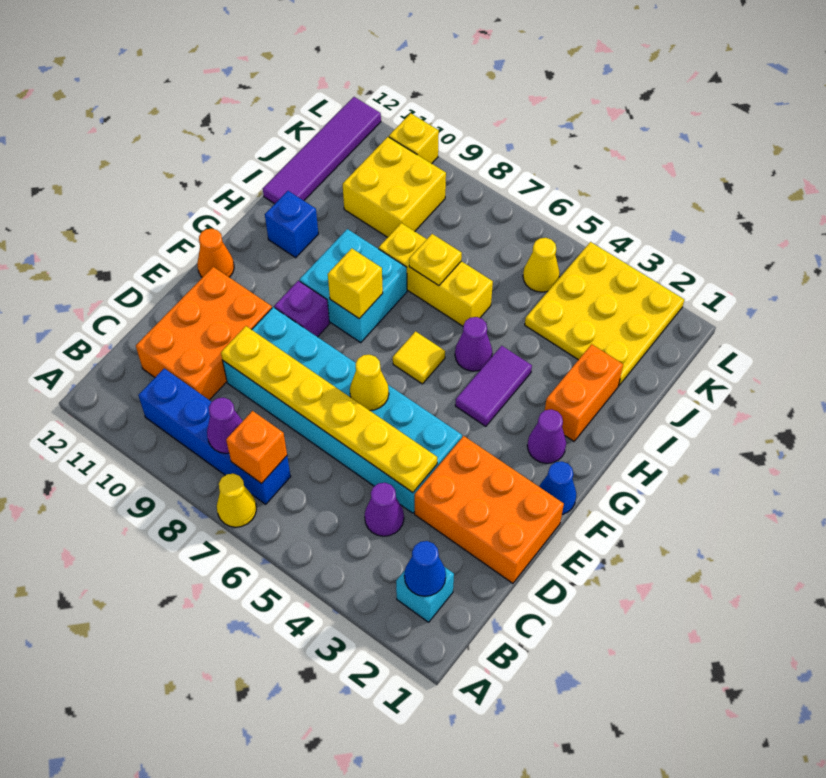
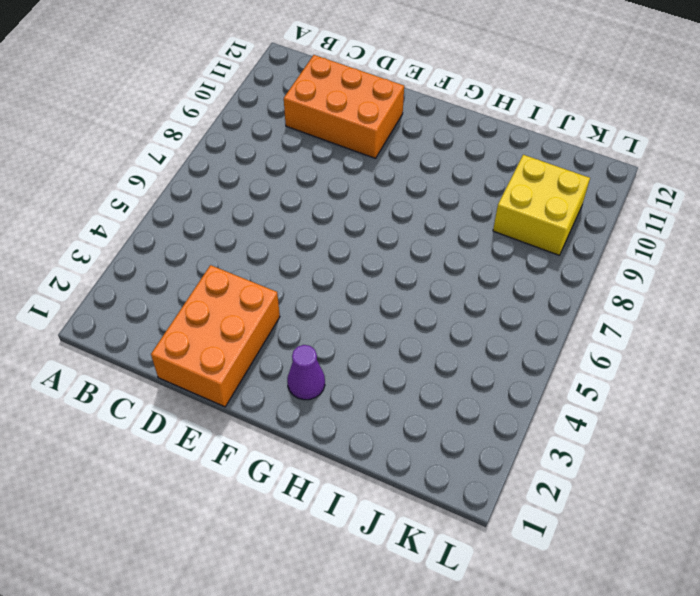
none -> yellow 1x1 cone [217,474,256,527]
none -> cyan 1x1 brick [396,568,454,622]
none -> blue 1x4 brick [139,368,291,504]
none -> purple 1x1 cone [365,483,404,536]

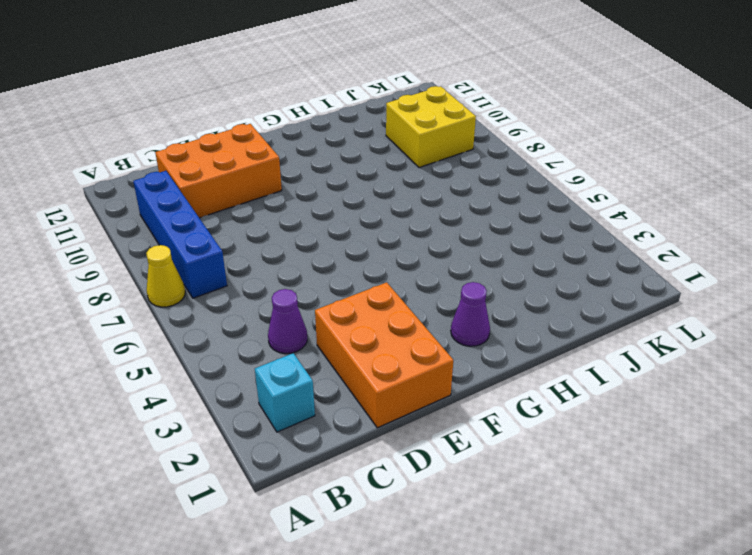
none -> cyan 2x6 brick [223,307,462,513]
none -> blue 1x1 cone [539,461,576,515]
none -> purple 1x1 brick [274,281,330,337]
none -> orange 1x1 cone [197,229,234,277]

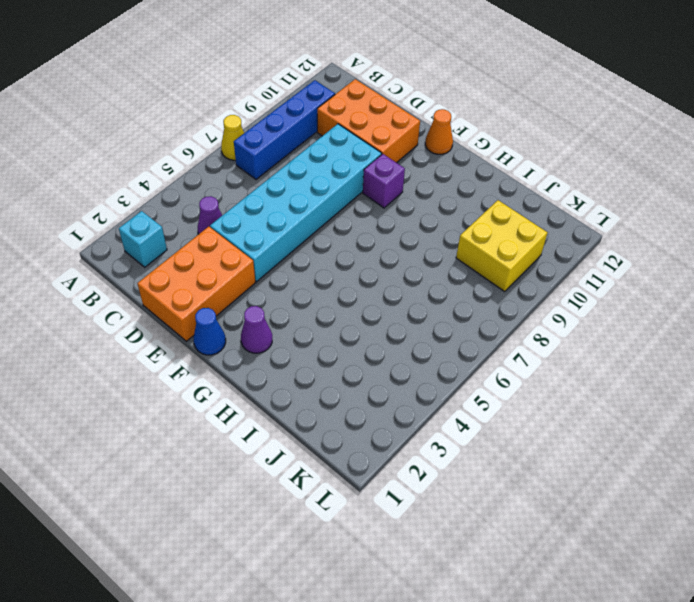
none -> purple 1x2 tile [455,346,532,426]
none -> yellow 1x1 tile [393,331,445,384]
none -> cyan 2x2 brick [300,229,407,343]
none -> orange 1x2 brick [545,344,623,441]

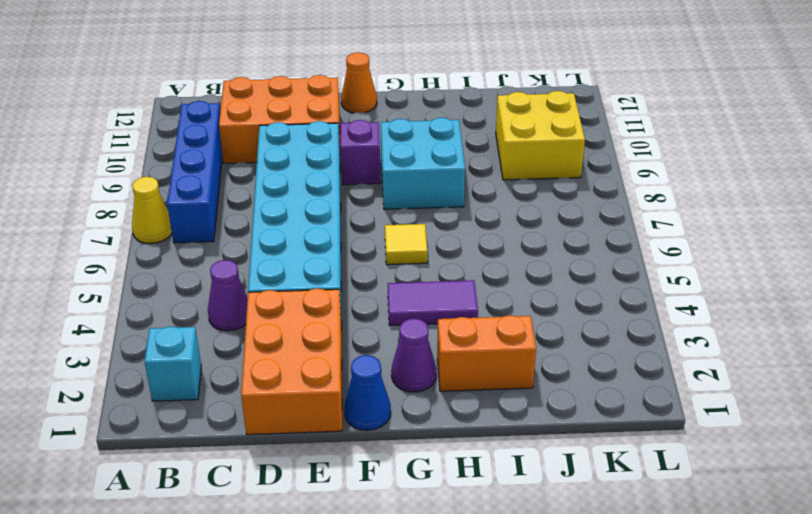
none -> purple 1x1 cone [455,317,492,371]
none -> blue 1x1 brick [265,191,318,258]
none -> yellow 1x3 brick [379,223,493,326]
none -> purple 1x4 tile [263,97,381,204]

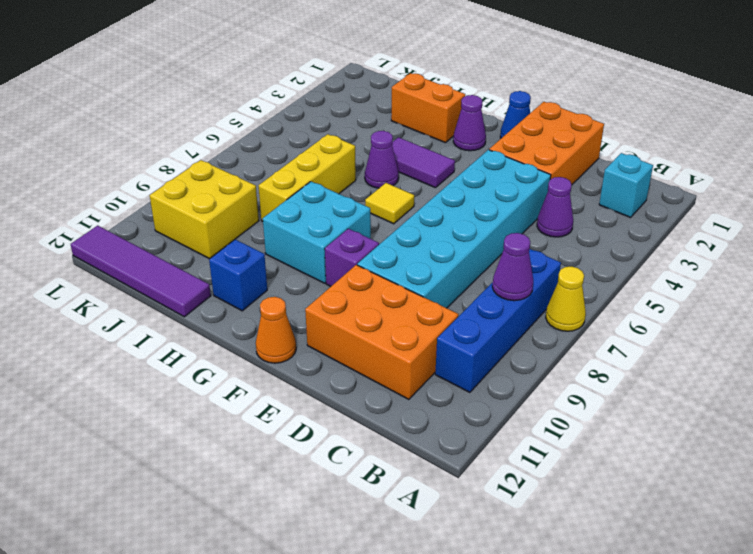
none -> yellow 3x3 plate [525,242,684,385]
none -> yellow 1x1 cone [523,238,560,292]
none -> yellow 1x1 brick [389,113,439,164]
none -> blue 1x1 cone [404,541,446,596]

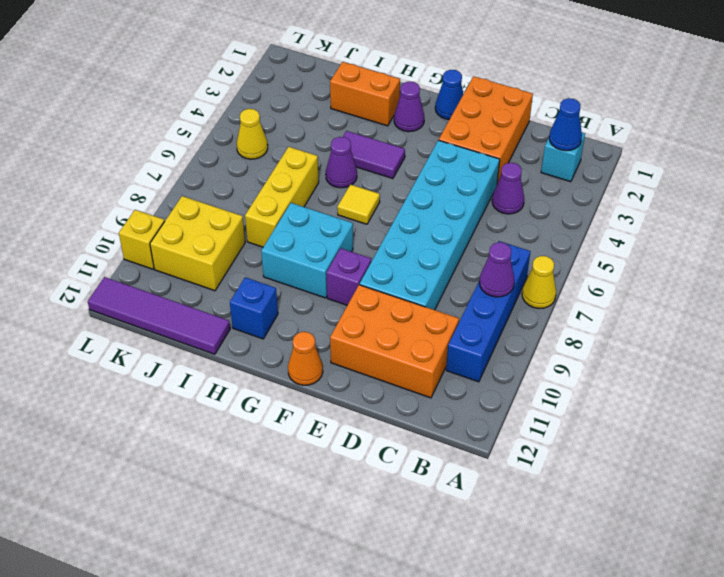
none -> yellow 3x3 plate [525,242,684,385]
none -> orange 1x1 brick [226,411,287,484]
none -> yellow 1x6 plate [221,326,437,493]
none -> yellow 1x1 cone [350,355,389,410]

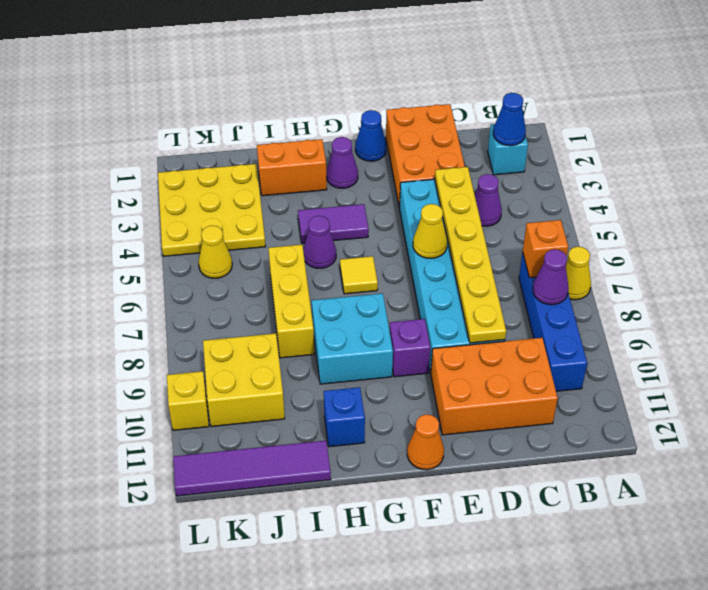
none -> yellow 1x1 brick [328,248,383,319]
none -> yellow 1x1 plate [409,234,462,286]

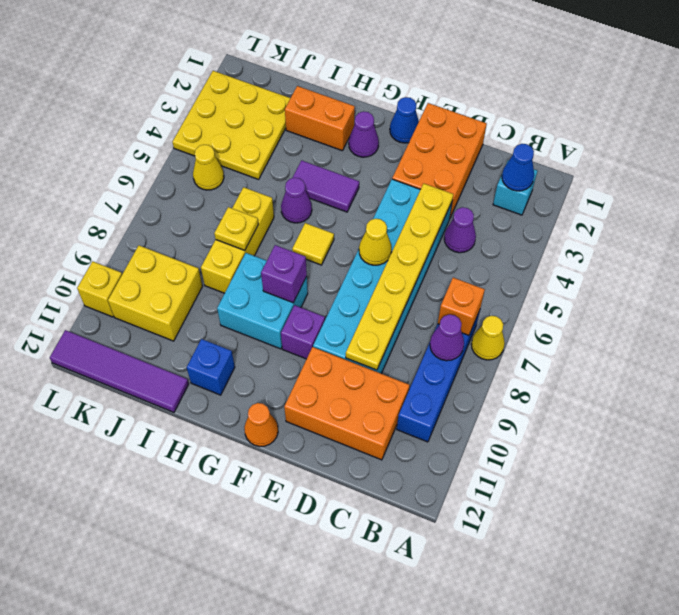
purple 1x1 brick [261,245,307,303] -> yellow 1x1 brick [328,248,383,319]

